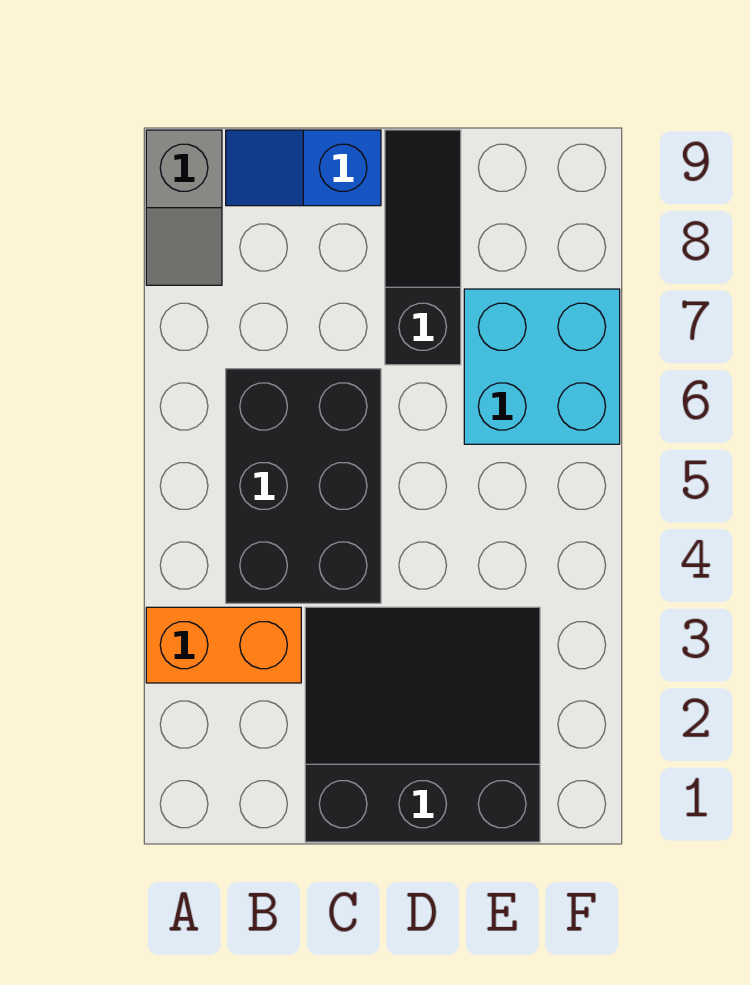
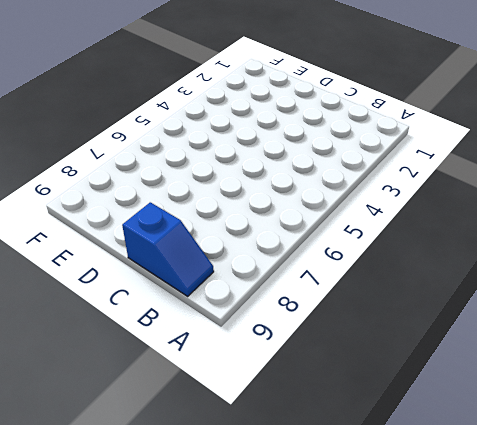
none -> orange 1x2 brick [146,607,301,683]
none -> grey 1x2 slope [146,130,222,285]

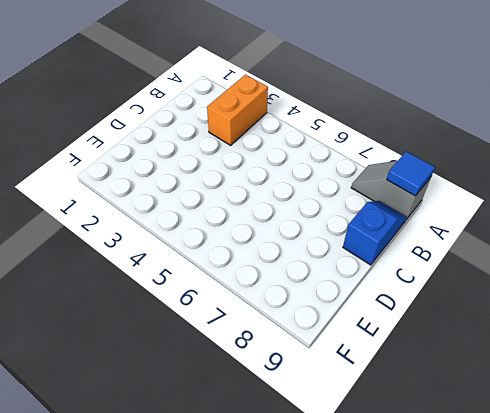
blue 1x1 tile [387,152,435,196] -> none
none -> black 2x3 brick [226,369,381,603]
none -> black 3x3 slope [305,607,540,842]

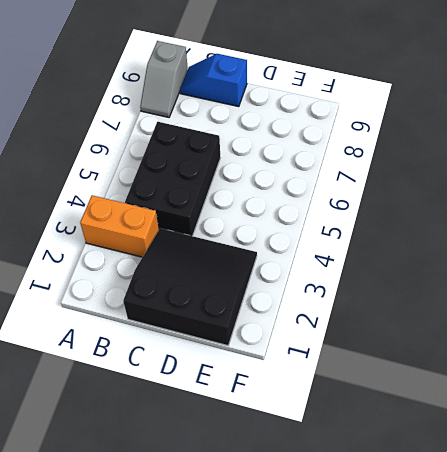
none -> black 1x3 slope [385,130,461,365]
none -> cyan 2x2 brick [464,289,620,444]

